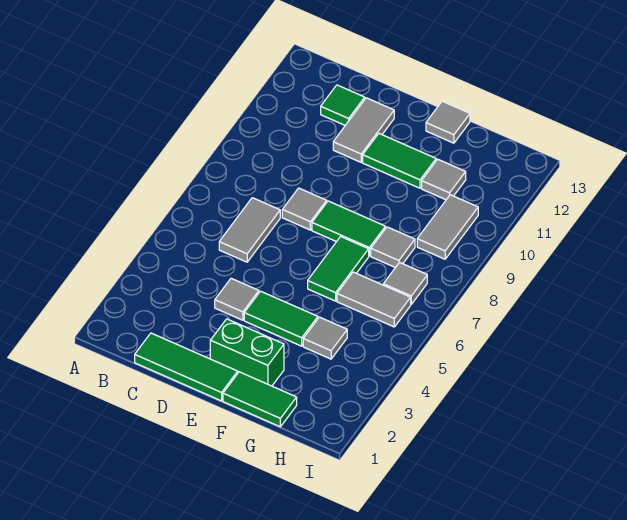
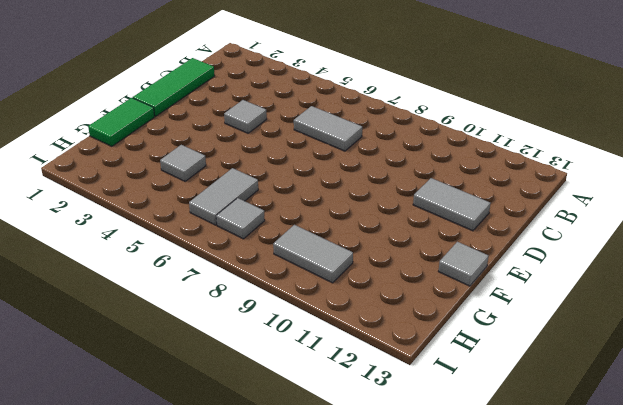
none -> green 1x1 tile [321,85,365,125]
none -> grey 1x1 tile [282,188,327,230]
none -> green 1x2 brick [210,319,284,386]

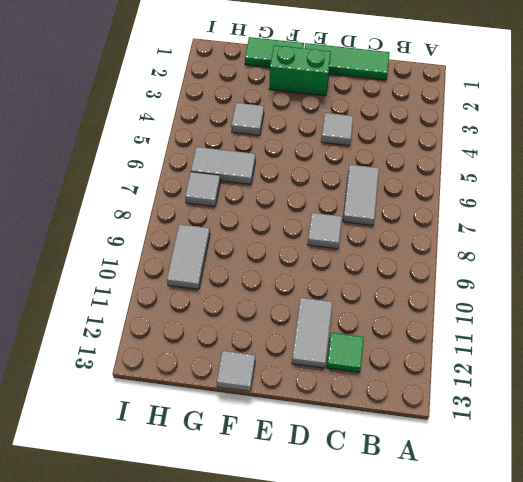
none -> green 1x2 tile [244,291,318,346]
none -> green 1x2 tile [312,201,385,256]
none -> green 1x2 tile [363,134,436,188]

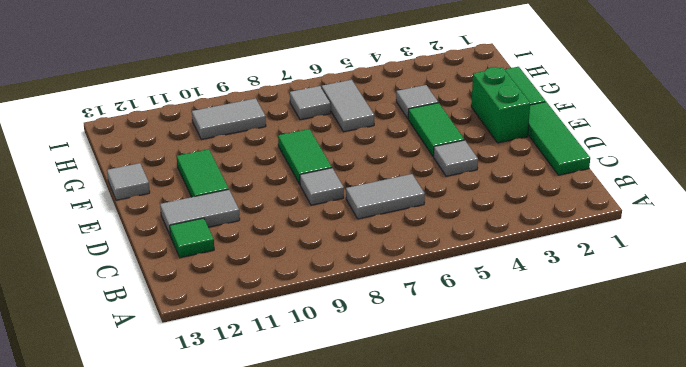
none -> green 1x2 tile [308,237,369,301]
none -> grey 1x1 tile [371,227,415,267]
none -> grey 1x1 tile [422,159,466,200]

